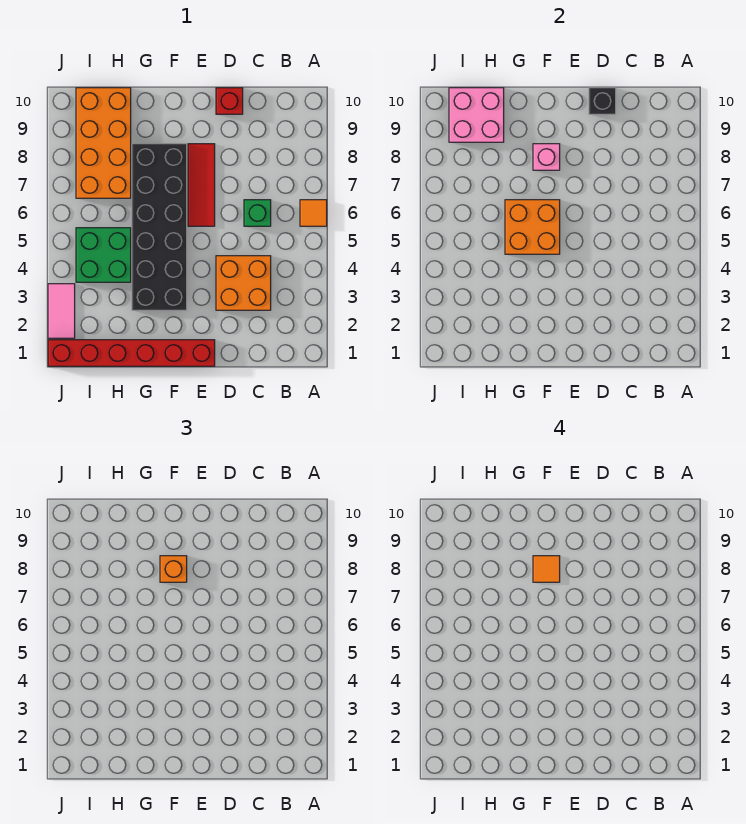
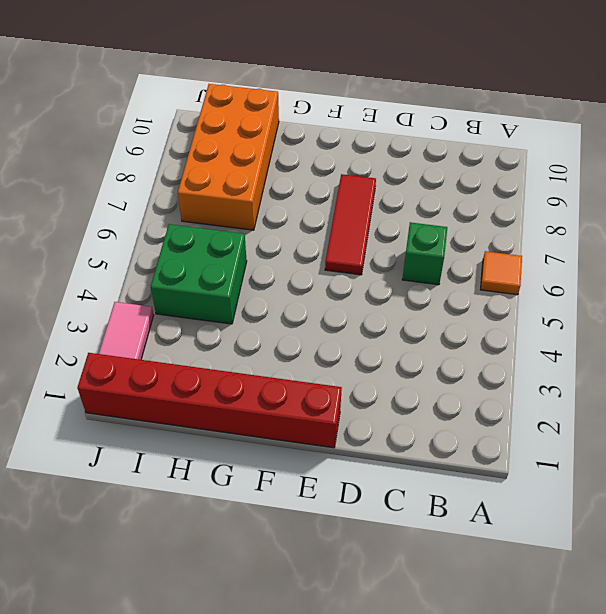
none -> orange 2x2 brick [216,256,271,310]
none -> red 1x1 brick [216,88,243,114]
none -> black 2x6 brick [132,144,187,310]

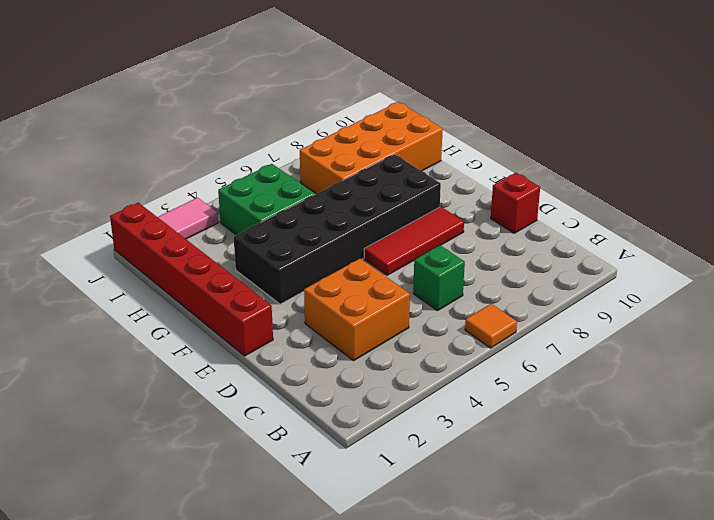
none -> black 1x1 brick [589,88,616,114]
none -> orange 2x2 brick [505,200,560,254]
none -> pink 1x1 brick [533,144,560,170]

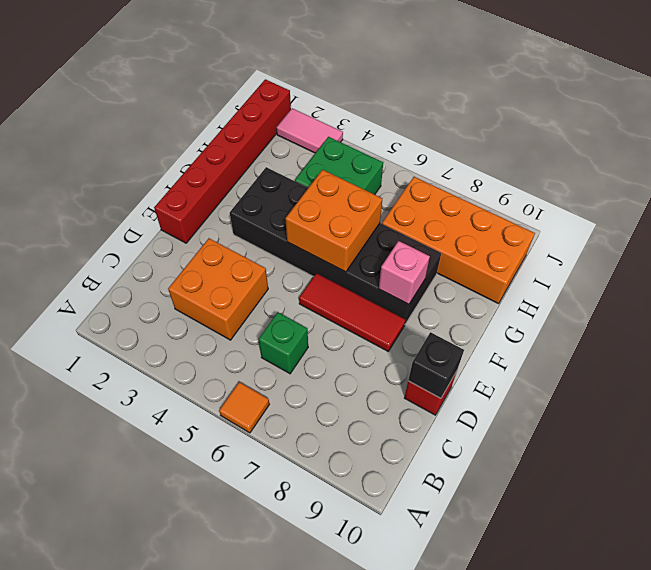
none -> pink 2x2 brick [449,88,504,142]
none -> orange 1x1 brick [160,556,187,582]
none -> orange 1x1 tile [533,556,560,582]

